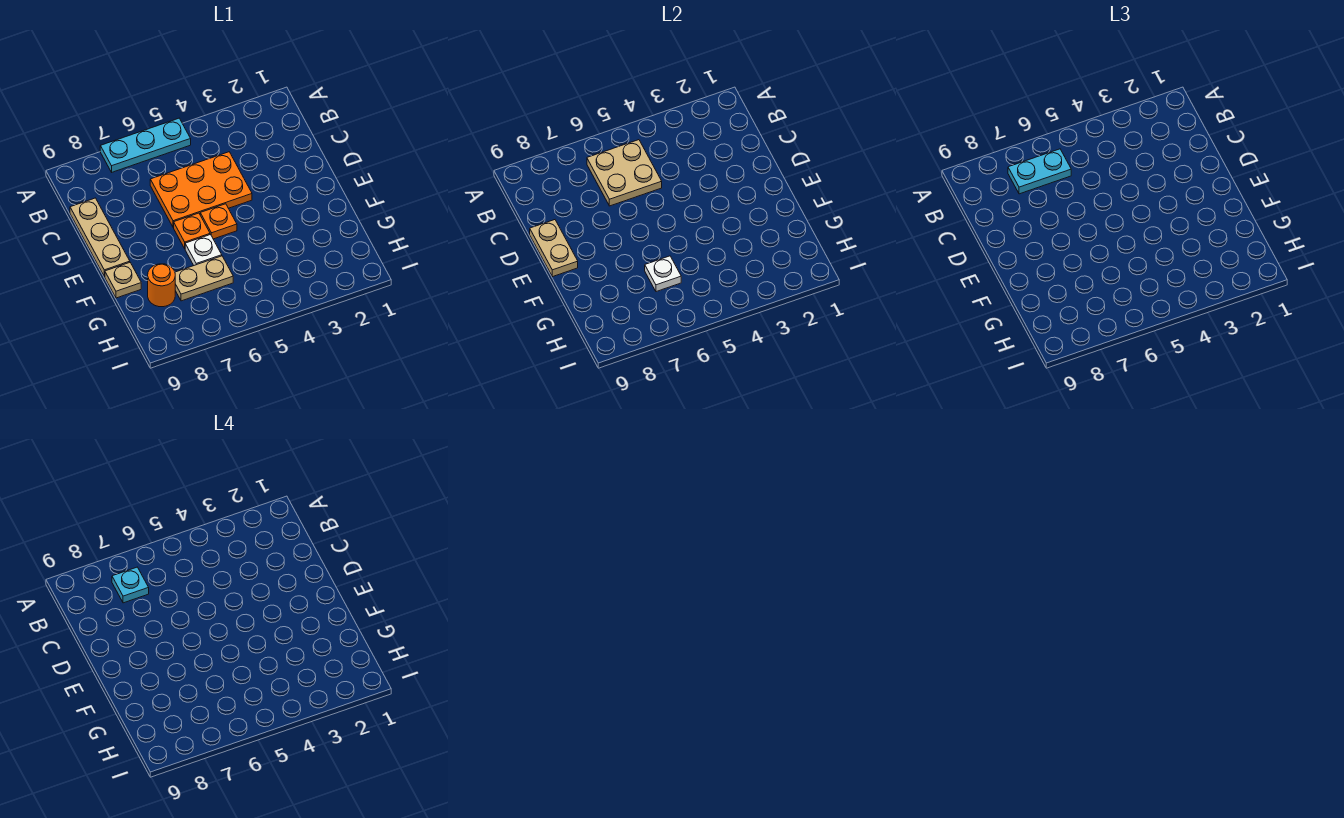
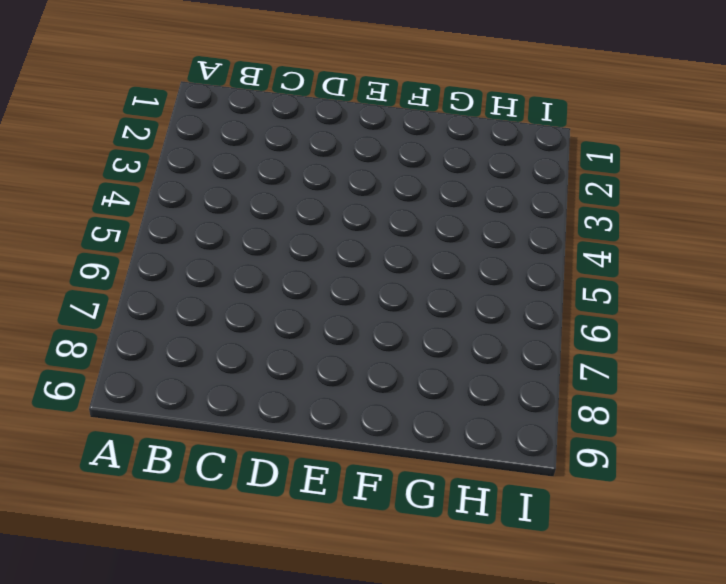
none -> cyan 1x3 plate [100,118,191,172]
none -> orange 2x3 plate [150,152,252,227]
none -> tan 1x3 plate [70,198,130,277]

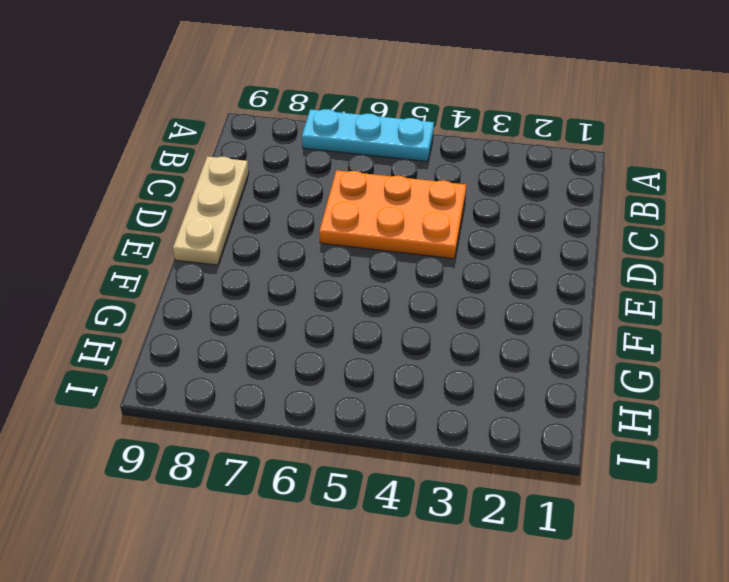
none -> orange 1x1 plate [200,204,237,239]
none -> orange 1x1 plate [174,213,210,248]
none -> white 1x1 plate [185,235,222,265]

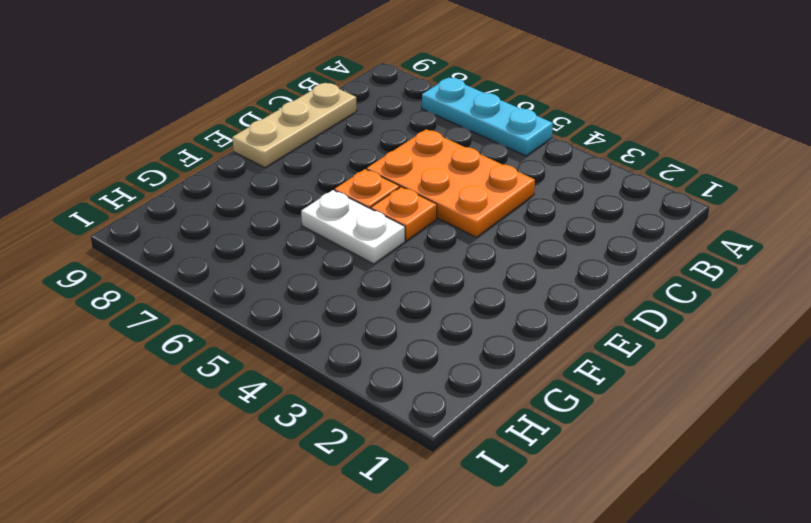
white 1x2 plate [301,190,405,264] -> white 1x1 plate [185,235,222,265]
none -> tan 1x1 plate [105,263,141,298]
none -> tan 1x2 plate [175,256,233,301]
none -> orange 1x1 round brick [148,264,175,307]

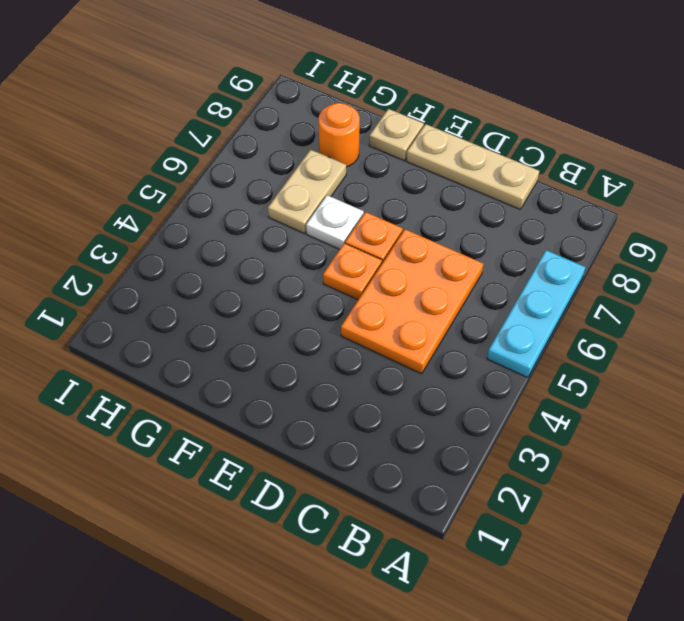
none -> tan 2x2 plate [587,140,662,206]
none -> tan 1x2 plate [530,220,578,277]
none -> white 1x1 plate [645,256,681,292]

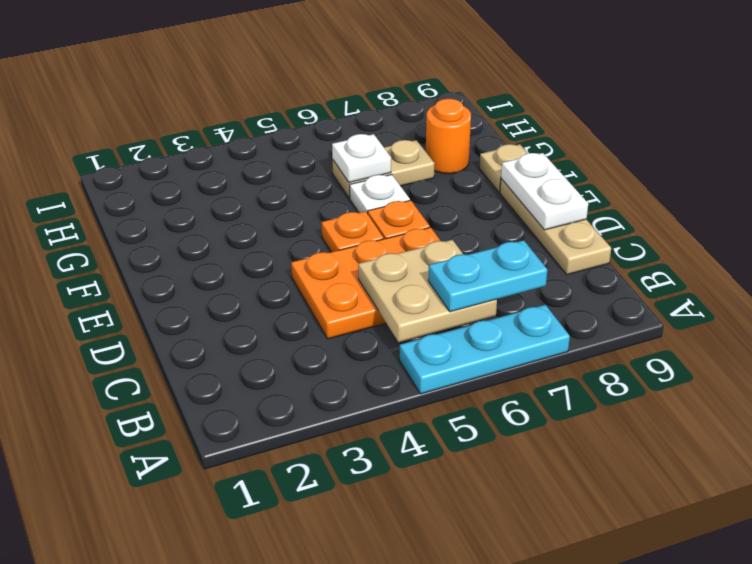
white 1x2 plate [501,153,588,230] -> tan 1x2 plate [530,220,578,277]
none -> cyan 1x1 plate [112,567,149,603]

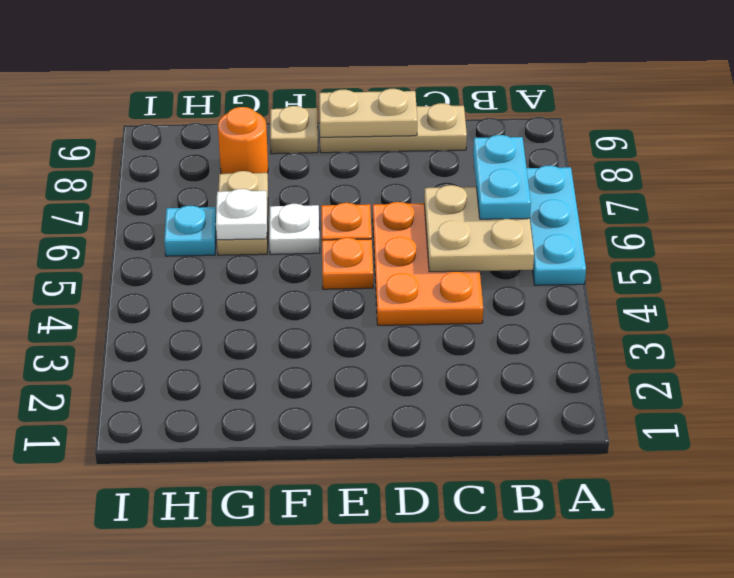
cyan 1x1 plate [164,206,216,256] -> cyan 1x1 plate moved to [112,567,149,603]

